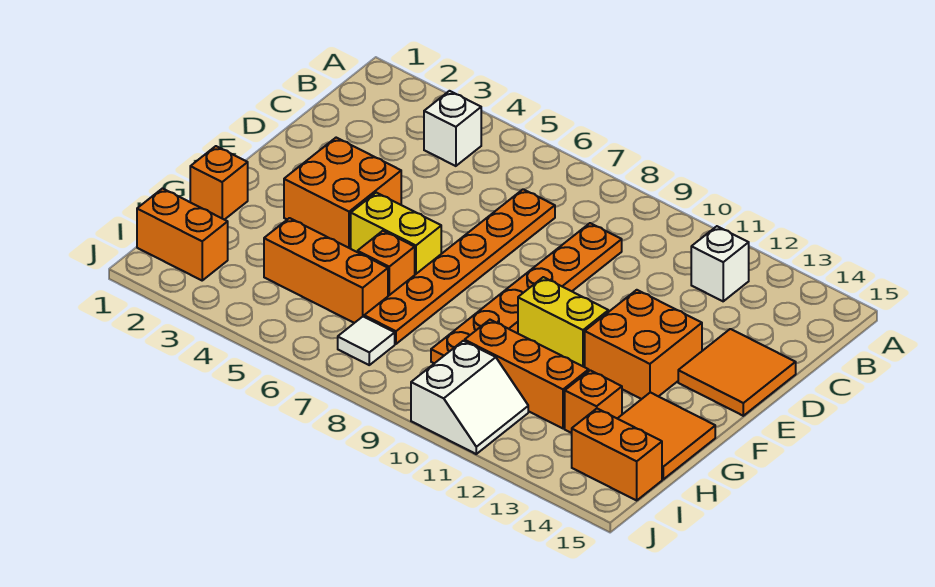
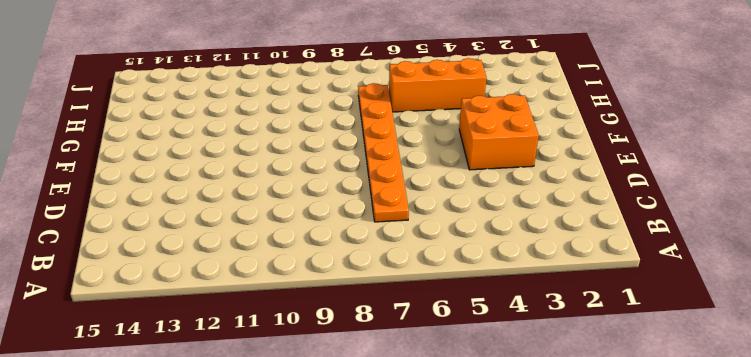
none -> white 1x1 brick [424,91,481,166]
none -> white 1x1 brick [691,226,749,301]
none -> orange 1x6 plate [431,223,622,363]

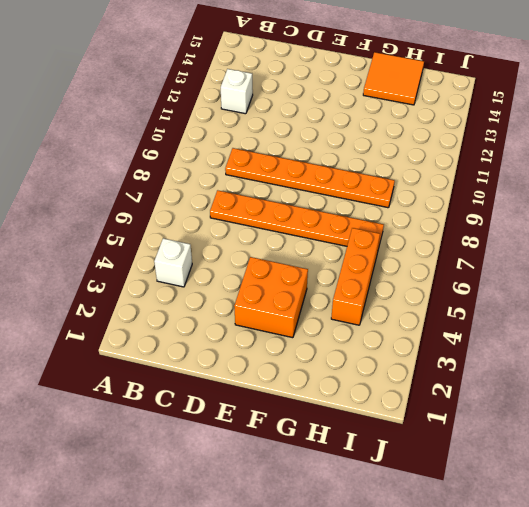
none -> orange 2x2 tile [678,329,796,416]
none -> orange 2x2 brick [585,290,702,399]
none -> yellow 1x2 brick [351,193,441,275]

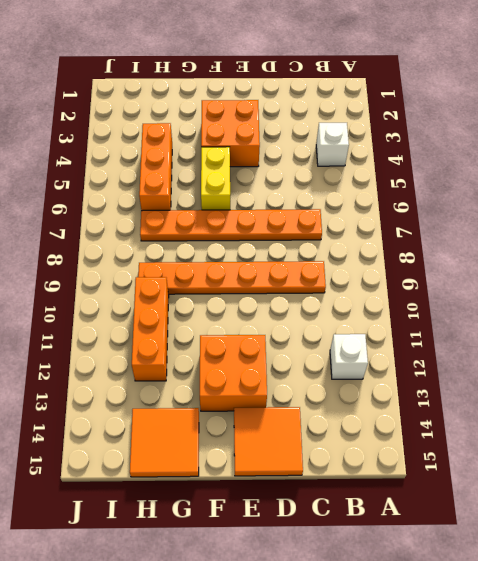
none -> yellow 1x2 brick [518,277,608,367]
none -> orange 1x1 brick [190,146,248,220]
none -> orange 1x1 brick [358,231,415,296]

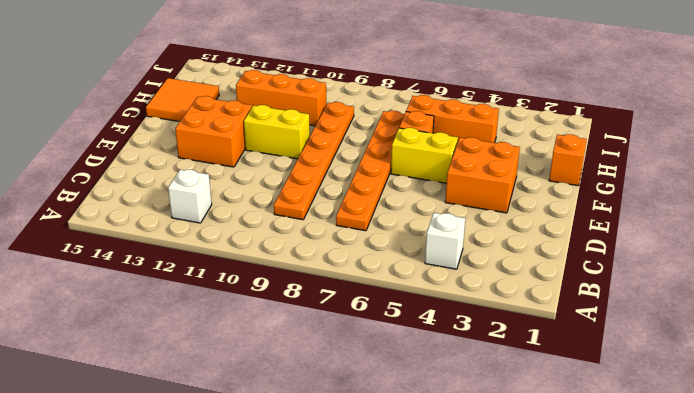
none -> orange 2x2 tile [678,329,796,416]
none -> orange 1x1 brick [565,370,622,433]
none -> orange 1x2 brick [137,189,228,280]

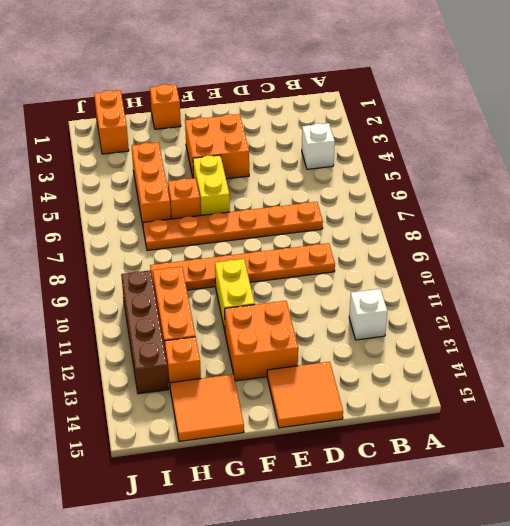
brown 1x4 brick [121,270,169,394] -> white 2x2 slope [411,341,528,454]
none -> white 1x1 tile [338,317,395,365]
none -> orange 1x2 brick [572,409,662,500]

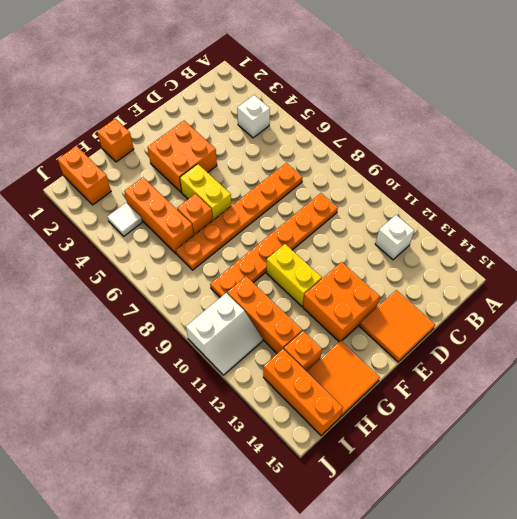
white 1x1 tile [107,203,142,236] -> white 1x1 tile moved to [338,317,395,365]
orange 1x3 brick [263,349,343,436] -> orange 1x2 brick [572,409,662,500]

